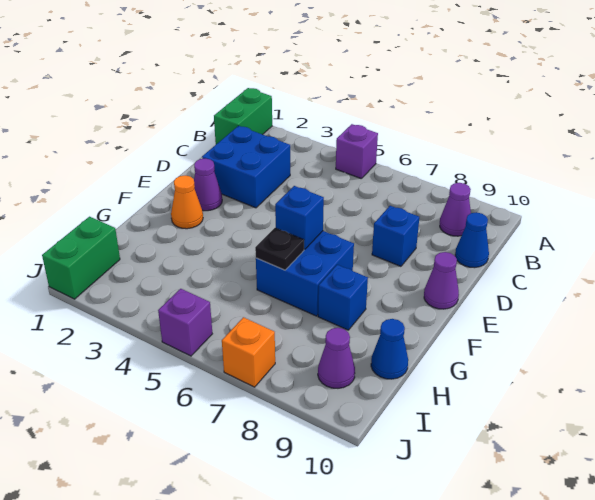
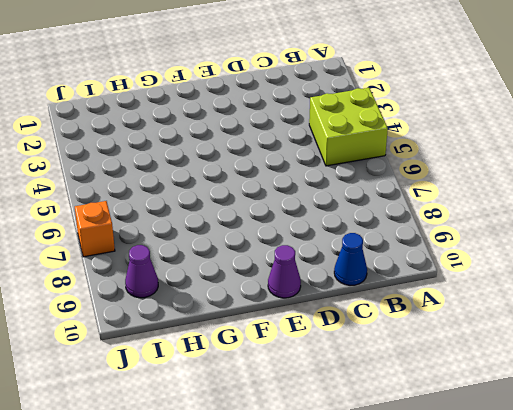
lime 2x2 brick [309,88,388,166] -> purple 1x1 brick [336,124,378,179]
none -> green 1x2 brick [214,88,272,144]
none -> purple 1x1 cone [440,183,471,236]
none -> blue 2x2 brick [202,126,290,208]

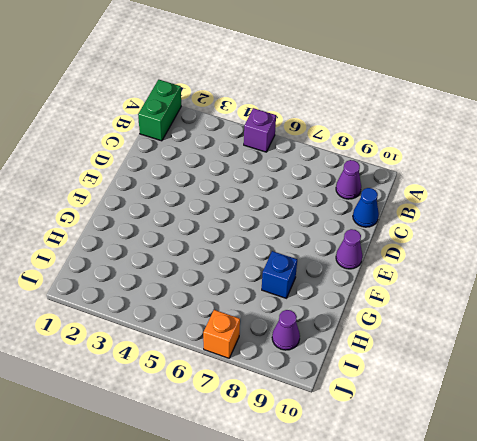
none -> blue 2x2 brick [202,126,290,208]
none -> blue 1x1 brick [372,206,419,266]
none -> purple 1x1 cone [194,159,222,211]

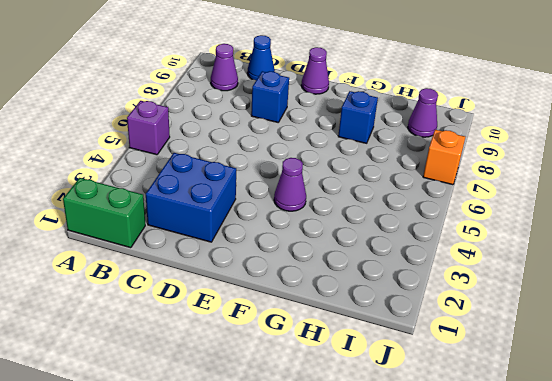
purple 1x1 cone [274,158,306,211] -> purple 1x1 cone moved to [194,159,222,211]
none -> orange 1x1 cone [171,175,203,229]
none -> blue 2x2 brick [256,231,354,316]
none -> blue 1x1 cone [371,319,408,379]

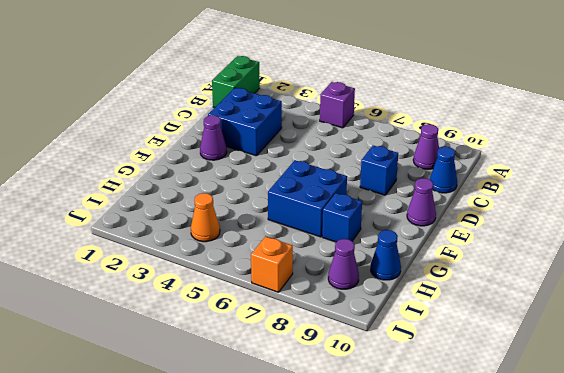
orange 1x1 cone [191,193,220,242] -> orange 1x1 cone moved to [171,175,203,229]
none -> green 1x2 brick [42,217,120,299]
none -> purple 1x1 brick [158,289,212,356]
none -> blue 1x1 brick [275,186,324,249]

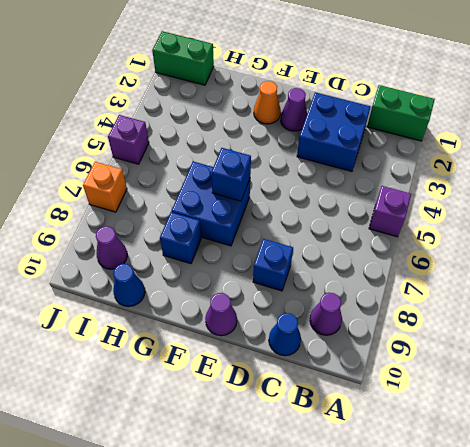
none -> black 1x1 plate [255,228,304,270]

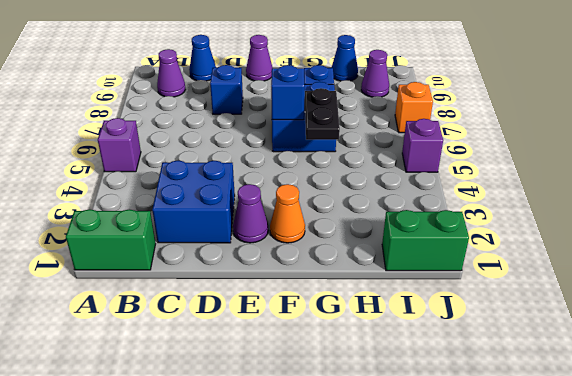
black 1x2 plate [305,88,340,140] -> black 1x1 plate [255,228,304,270]

